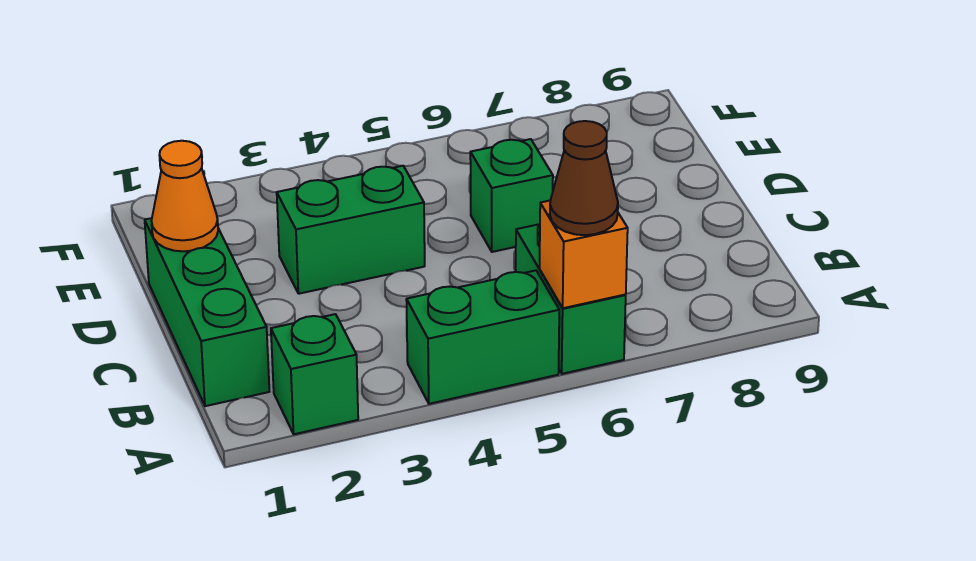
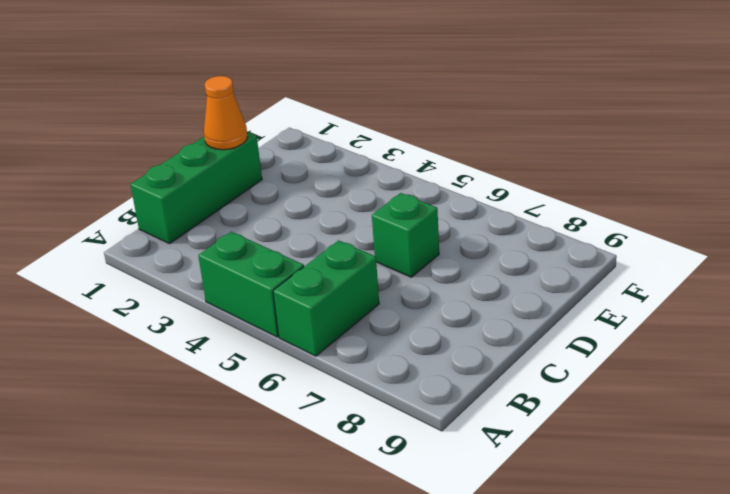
none -> green 1x1 brick [271,314,358,434]
none -> green 1x2 brick [277,166,425,294]

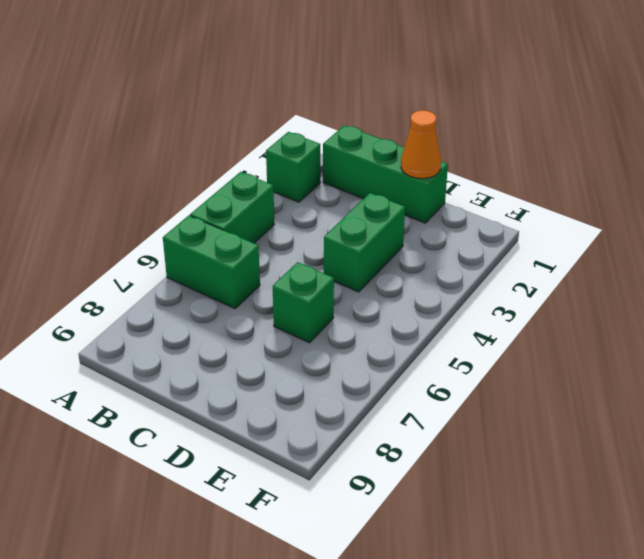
none -> orange 1x1 brick [540,200,628,308]
none -> brown 1x1 cone [550,121,618,235]

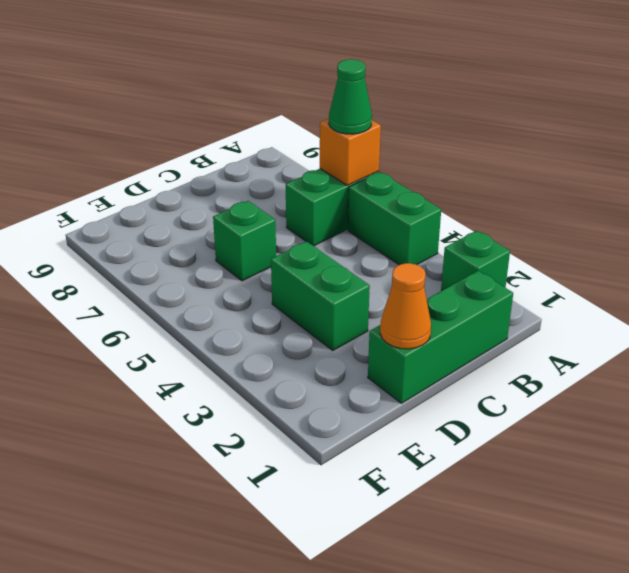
green 1x1 cone [329,59,372,134] -> brown 1x1 cone [550,121,618,235]

